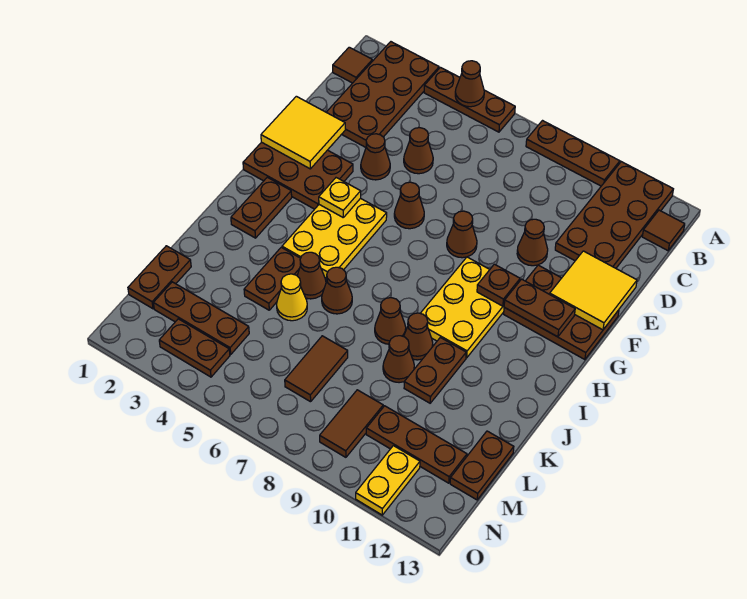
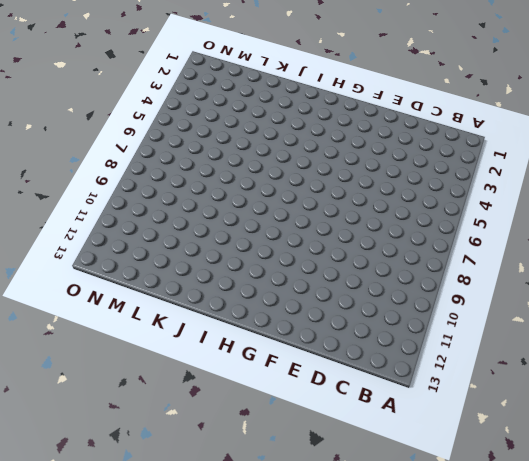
none -> brown 2x4 plate [326,42,439,147]
none -> brown 1x3 plate [424,67,515,132]
none -> brown 1x3 plate [526,121,620,186]
none -> brown 2x4 plate [555,162,673,268]

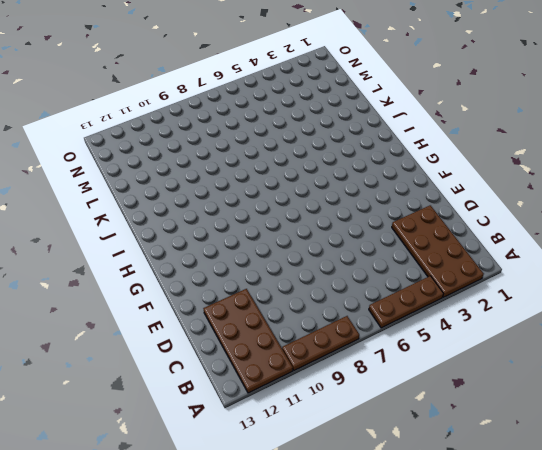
none -> brown 1x1 tile [333,47,372,83]
none -> brown 1x1 tile [642,210,685,251]
none -> brown 1x1 cone [404,128,433,174]
none -> brown 1x1 cone [361,134,390,180]

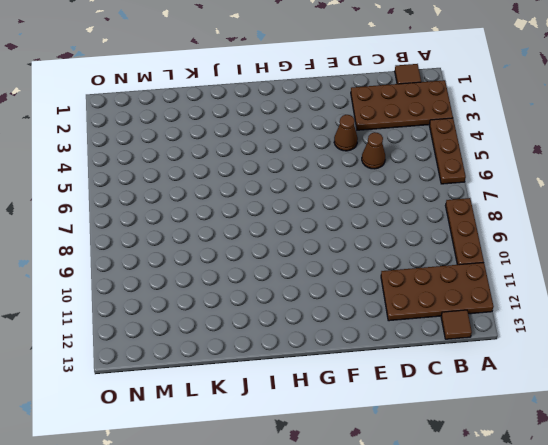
none -> brown 1x1 cone [517,219,548,266]
none -> brown 2x3 plate [243,142,353,209]
none -> brown 1x1 cone [394,182,424,229]
none -> brown 1x1 cone [447,211,477,258]

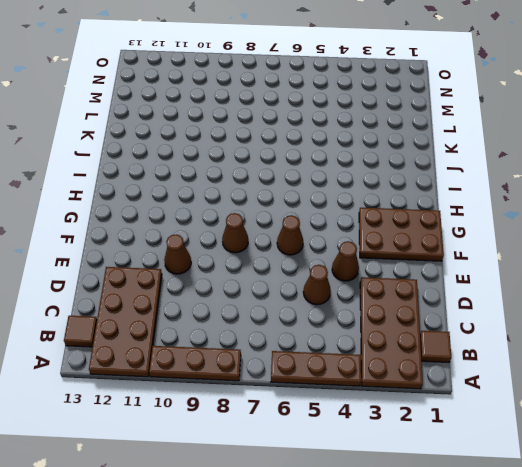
none -> brown 2x3 plate [504,265,619,360]
none -> yellow 2x3 plate [282,198,387,278]
none -> yellow 2x3 plate [420,257,504,358]
none -> brown 1x2 plate [231,177,292,238]

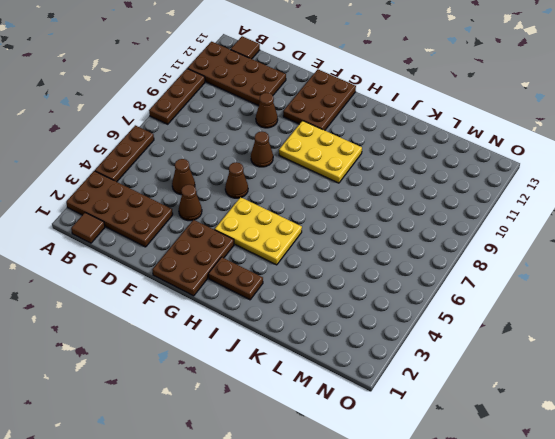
none -> brown 1x2 plate [244,247,301,310]
none -> brown 1x1 cone [297,252,326,299]
none -> brown 1x1 cone [322,267,352,314]
none -> brown 1x1 cone [375,298,406,344]

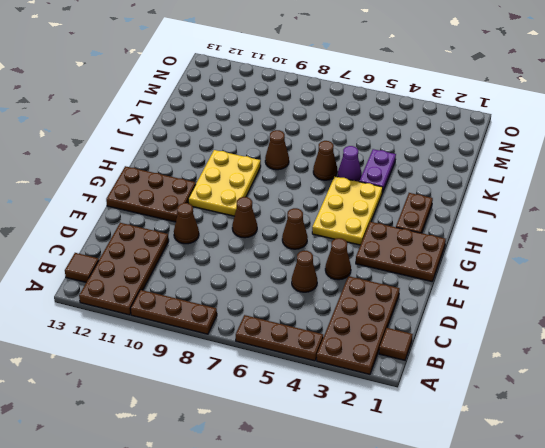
purple 1x2 plate [359,149,396,193] -> brown 1x2 plate [244,247,301,310]
purple 1x1 cone [338,146,362,182] -> brown 1x1 cone [297,252,326,299]
none -> brown 1x1 cone [404,313,433,360]
none -> brown 1x2 plate [404,338,466,403]
none -> yellow 1x1 cone [277,274,307,321]
none -> brown 1x1 cone [383,336,414,383]

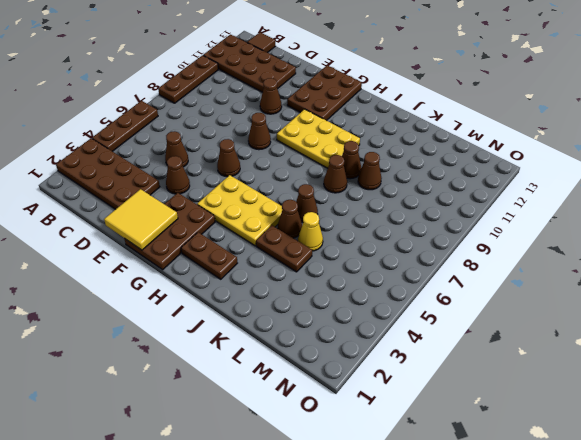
none -> brown 1x1 tile [333,47,372,83]
none -> brown 1x2 plate [404,338,466,403]
none -> brown 1x2 plate [128,246,191,309]
none -> brown 1x2 tile [285,336,348,402]

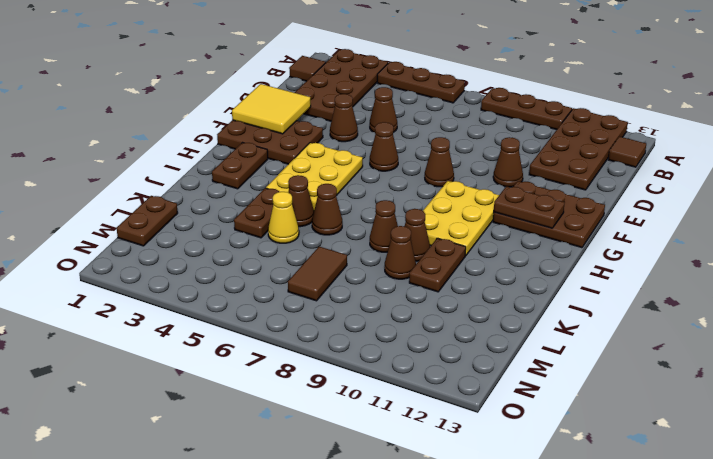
none -> brown 1x2 plate [450,431,514,500]
none -> brown 1x3 plate [154,282,249,354]
none -> brown 1x2 tile [320,390,383,457]
none -> brown 1x3 plate [366,406,467,483]

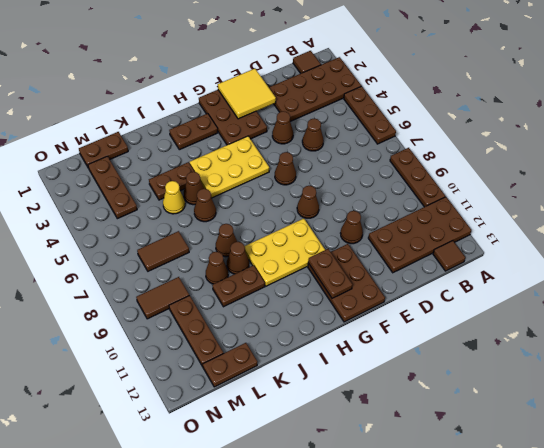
none -> brown 1x2 plate [159,319,230,377]
none -> yellow 1x2 plate [356,446,420,515]
none -> brown 1x1 cone [455,61,484,107]
none -> yellow 2x2 tile [550,251,637,330]

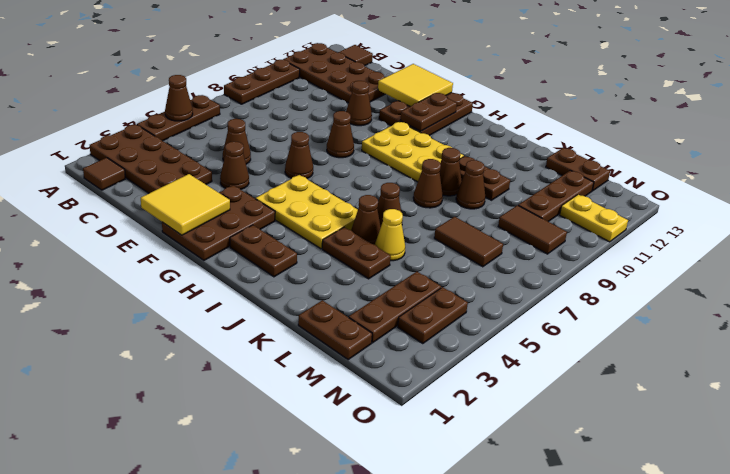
none -> yellow 1x1 plate [319,178,361,217]
none -> brown 1x1 plate [477,264,520,306]

